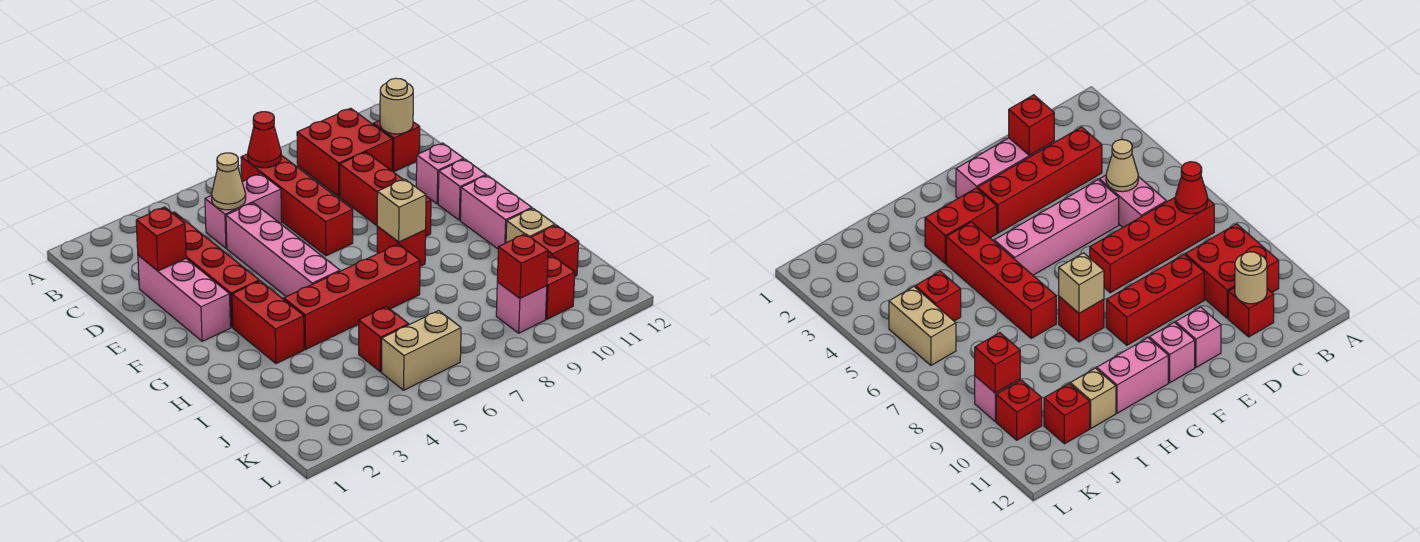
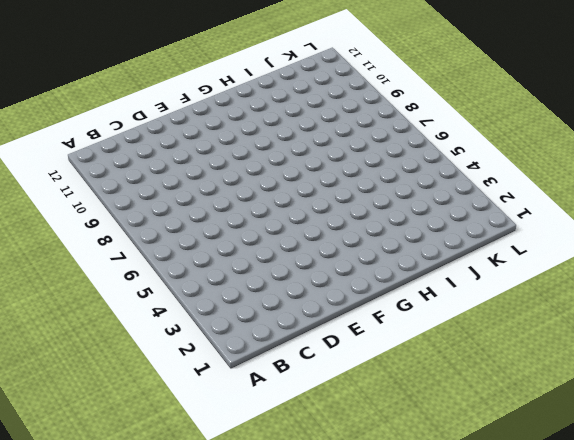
none -> red 1x4 brick [241,154,353,256]
none -> red 2x2 brick [297,108,393,197]
none -> red 1x4 brick [173,212,259,327]

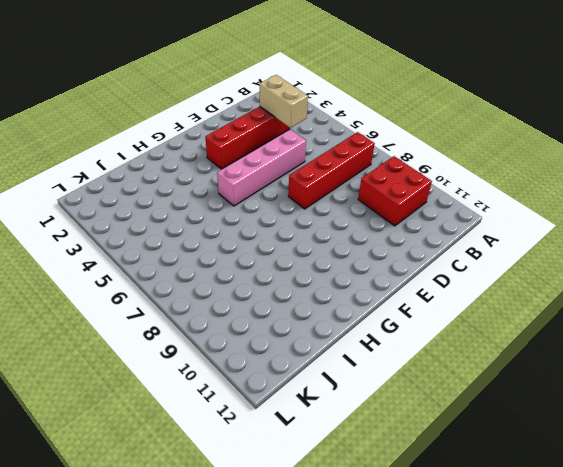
tan 1x2 brick [259,75,308,128] -> tan 1x2 brick moved to [381,311,461,390]
none -> pink 1x2 brick [205,174,282,248]
none -> red 1x1 brick [373,120,420,172]
none -> pink 1x3 brick [138,255,230,341]

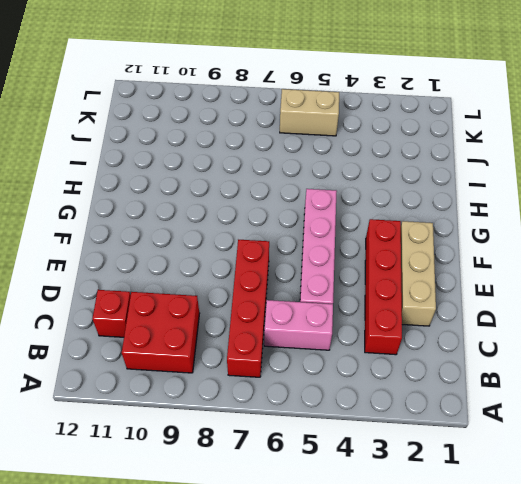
tan 1x3 brick [401,221,436,326] -> pink 1x3 brick [138,255,230,341]
none -> red 1x3 brick [340,152,431,236]
none -> pink 1x1 brick [416,143,464,204]
none -> pink 1x1 brick [438,159,486,220]

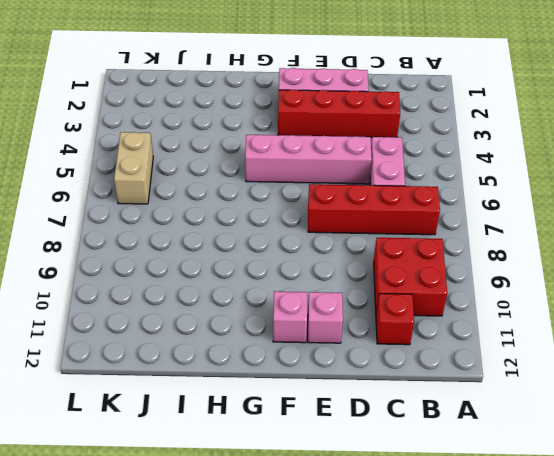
none -> red 1x3 brick [340,152,431,236]
none -> red 1x2 brick [232,281,304,364]
none -> red 1x1 brick [377,226,426,266]

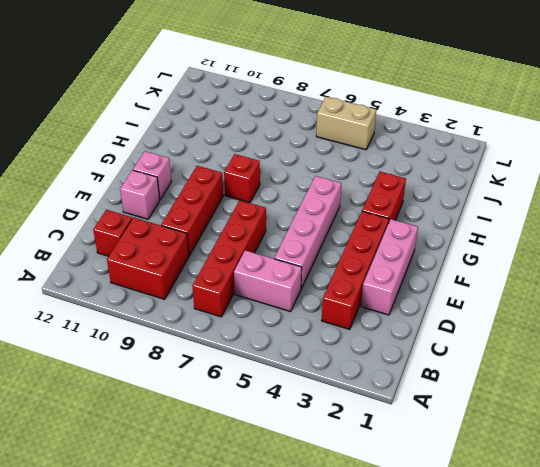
none -> pink 1x2 brick [460,175,532,249]
none -> red 1x4 brick [284,244,420,349]
none -> tan 1x1 brick [506,208,555,243]

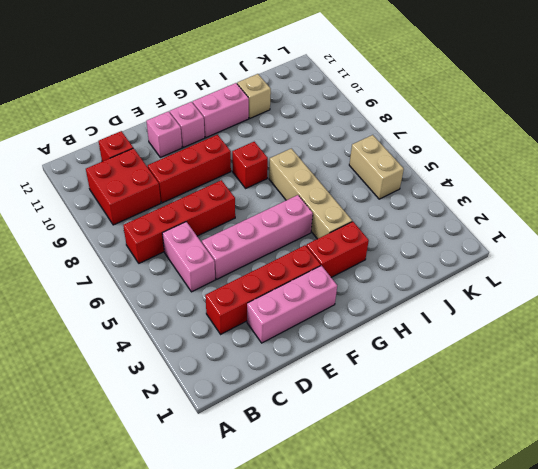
tan 1x4 brick [269,148,352,239] -> red 1x4 brick [284,244,420,349]
none -> red 1x1 brick [359,307,409,372]
none -> red 1x1 brick [531,225,579,276]
none -> pink 1x1 brick [496,282,547,333]

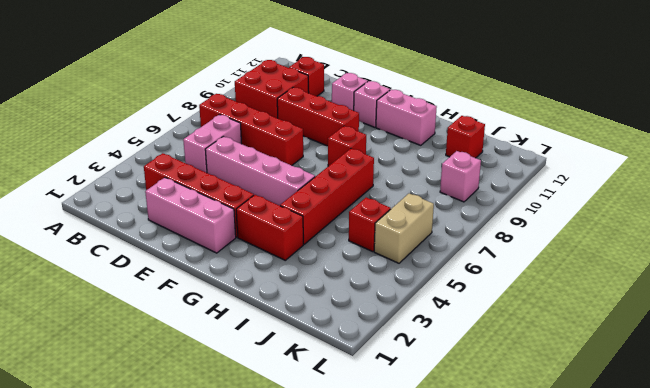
none -> tan 1x1 brick [506,208,555,243]
none -> red 1x1 brick [545,256,575,319]
none -> red 1x1 cone [248,112,281,168]

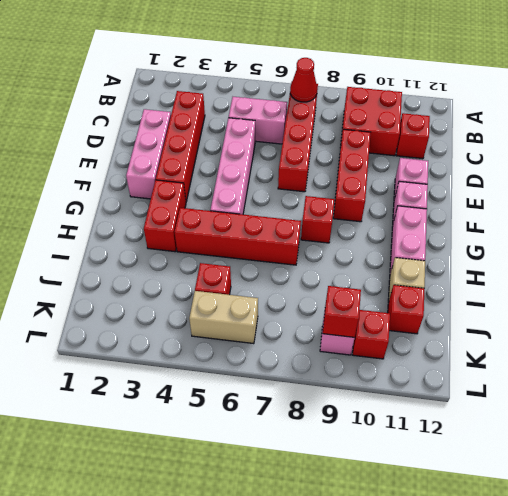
none -> tan 1x1 cone [212,153,246,210]
none -> tan 1x1 round brick [380,78,413,134]
none -> red 1x1 brick [136,207,186,271]

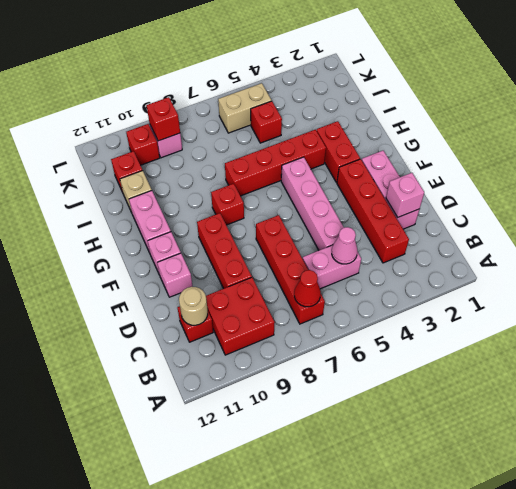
pink 1x1 cone [332,227,357,264] -> tan 1x1 cone [212,153,246,210]
pink 1x1 brick [386,173,424,217] -> red 1x1 brick [136,207,186,271]
none -> tan 1x1 brick [377,179,426,242]

